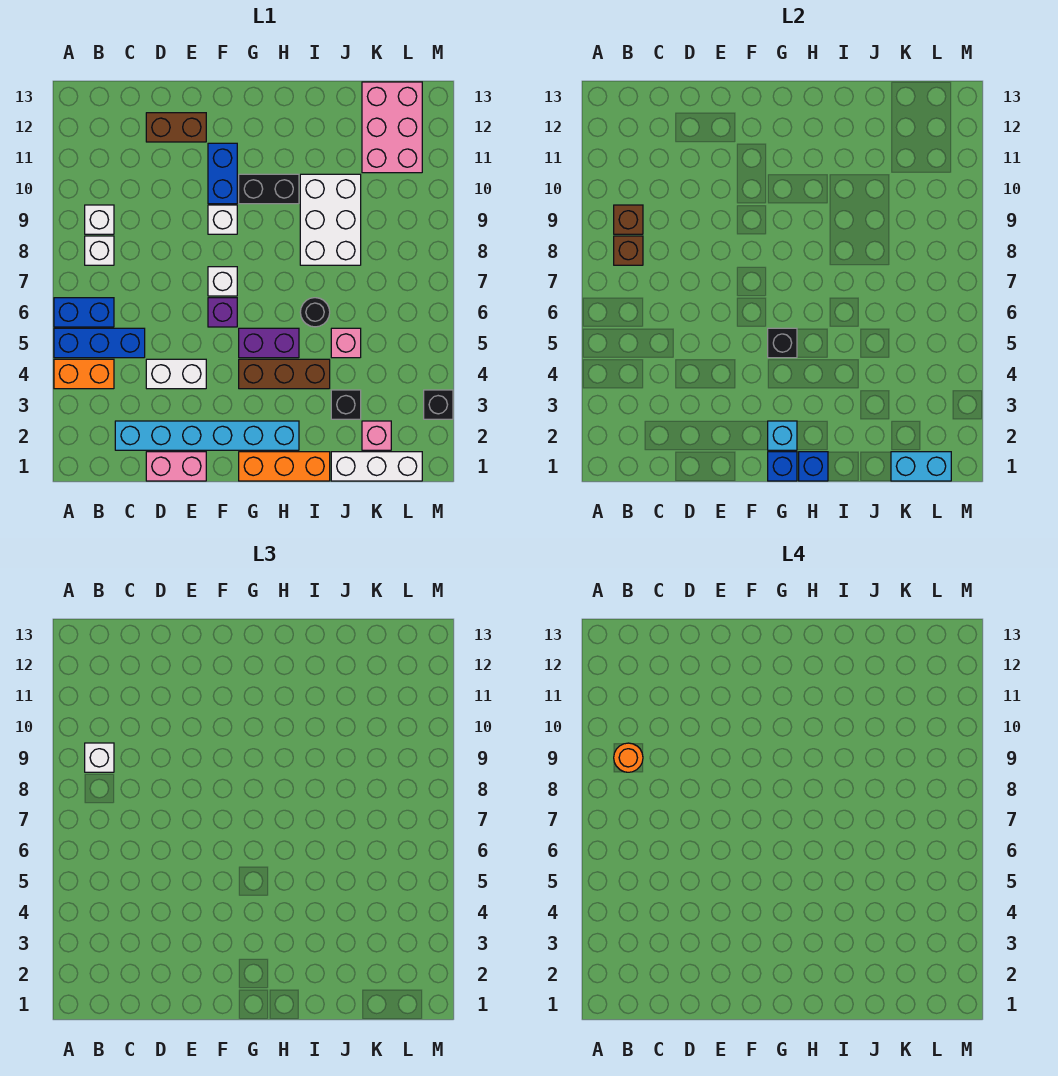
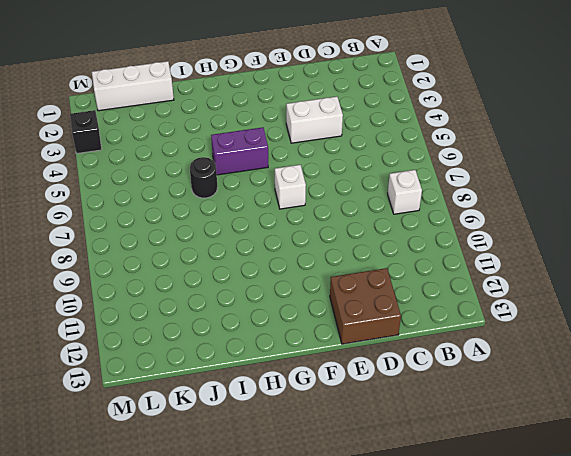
brown 2x2 brick [330,268,401,344] -> brown 1x2 brick [146,113,206,142]
none -> orange 1x2 brick [54,359,114,389]
none -> blue 1x3 brick [54,328,145,358]
none -> blue 1x2 brick [54,298,114,327]
none -> white 1x1 brick [85,205,114,234]

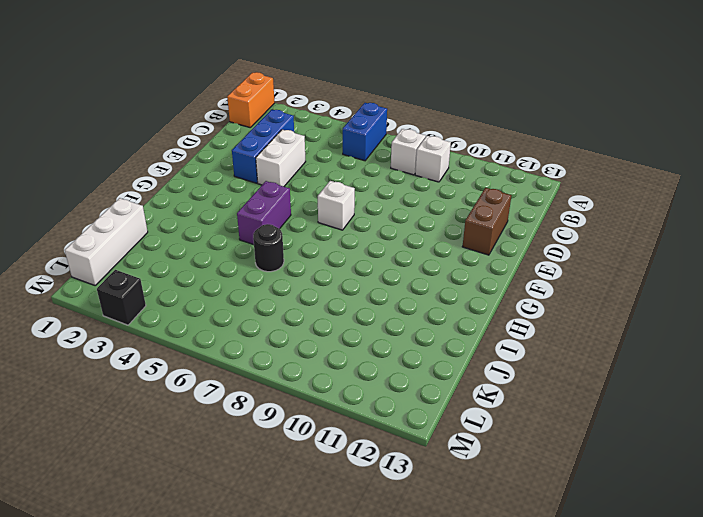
orange 1x2 brick [227,72,275,127] -> orange 1x2 brick moved to [54,359,114,389]
blue 1x3 brick [232,110,294,183] -> blue 1x3 brick moved to [54,328,145,358]
none -> cyan 1x6 brick [115,421,299,450]
none -> pink 1x2 brick [146,452,206,481]
none -> purple 1x1 brick [208,298,237,327]
none -> white 1x1 brick [208,205,237,234]

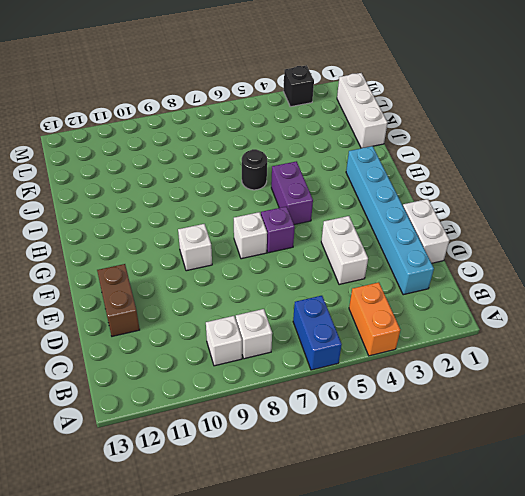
white 1x2 brick [403,199,449,263] -> pink 1x2 brick [146,452,206,481]
none -> blue 1x3 brick [54,328,145,358]
none -> blue 1x2 brick [208,143,237,204]
none -> orange 1x3 brick [239,452,330,481]
none -> brown 1x3 brick [239,359,330,389]

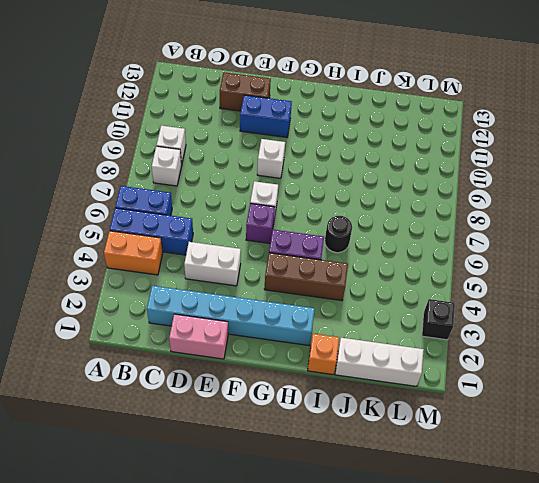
blue 1x2 brick [240,95,292,137] -> blue 1x2 brick turned to [208,143,237,204]
orange 1x1 brick [308,334,339,375] -> orange 1x3 brick [239,452,330,481]
none -> black 1x2 brick [239,174,299,204]
none -> white 2x3 brick [300,174,361,265]
none -> black 1x1 brick [331,390,361,419]
none -> pink 1x1 brick [331,328,361,358]

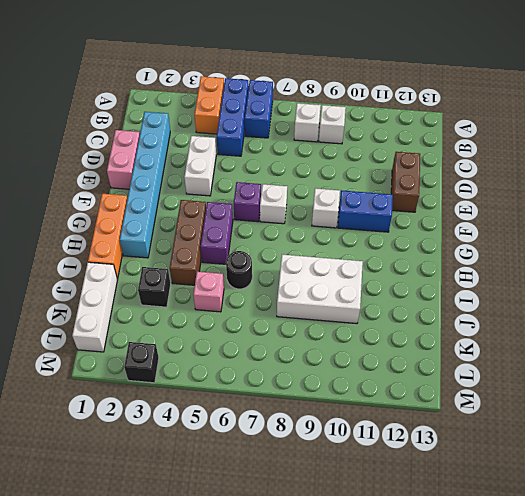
none -> black 1x2 brick [239,174,299,204]
none -> pink 1x1 brick [362,421,391,450]
none -> pink 2x3 brick [362,82,422,173]
none -> brown 1x1 brick [614,236,643,265]

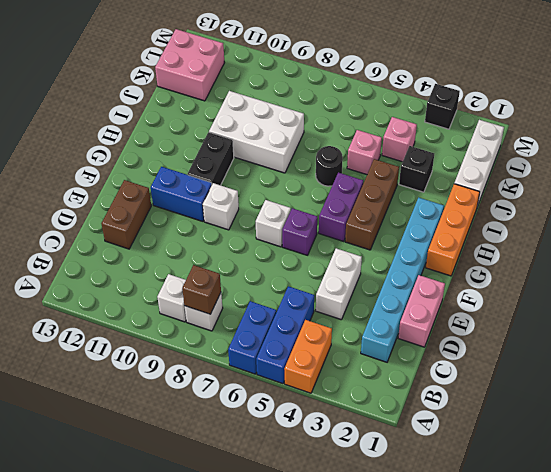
pink 1x1 brick [382,117,417,162] -> pink 1x1 brick moved to [362,421,391,450]
pink 2x2 brick [155,29,225,101] -> pink 2x3 brick [362,82,422,173]
none -> brown 1x1 brick [614,205,643,234]
none -> blue 1x1 brick [768,452,797,481]
none -> cyan 1x1 brick [768,421,797,450]
none -> black 1x1 brick [768,328,797,358]

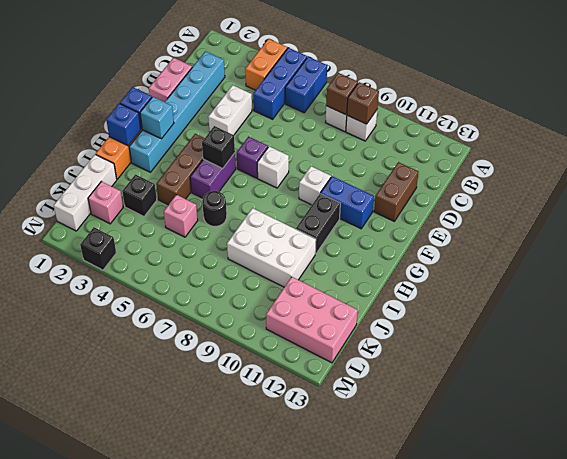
none -> cyan 1x2 brick [891,452,951,481]
none -> white 1x1 brick [85,743,114,772]
none -> orange 1x1 round brick [614,743,643,772]

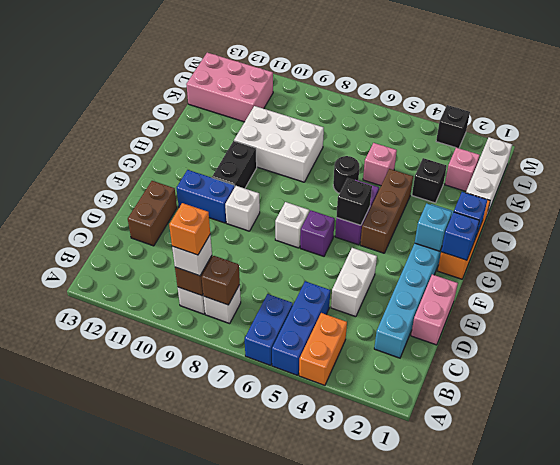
orange 1x1 brick [169,203,210,255] -> orange 1x1 round brick [614,743,643,772]
none -> cyan 1x2 brick [891,452,951,481]

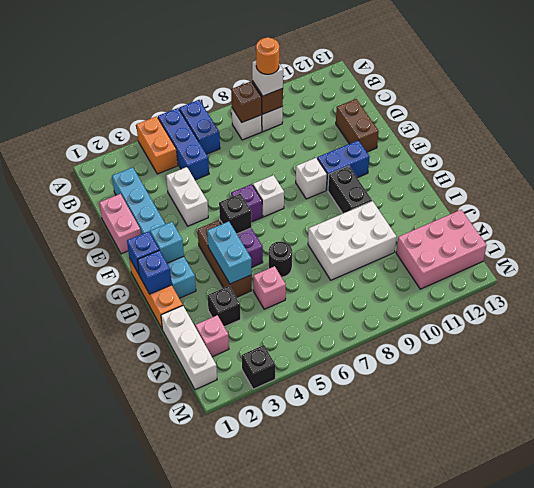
cyan 1x2 brick [207,222,252,284] -> cyan 1x2 brick moved to [891,452,951,481]

